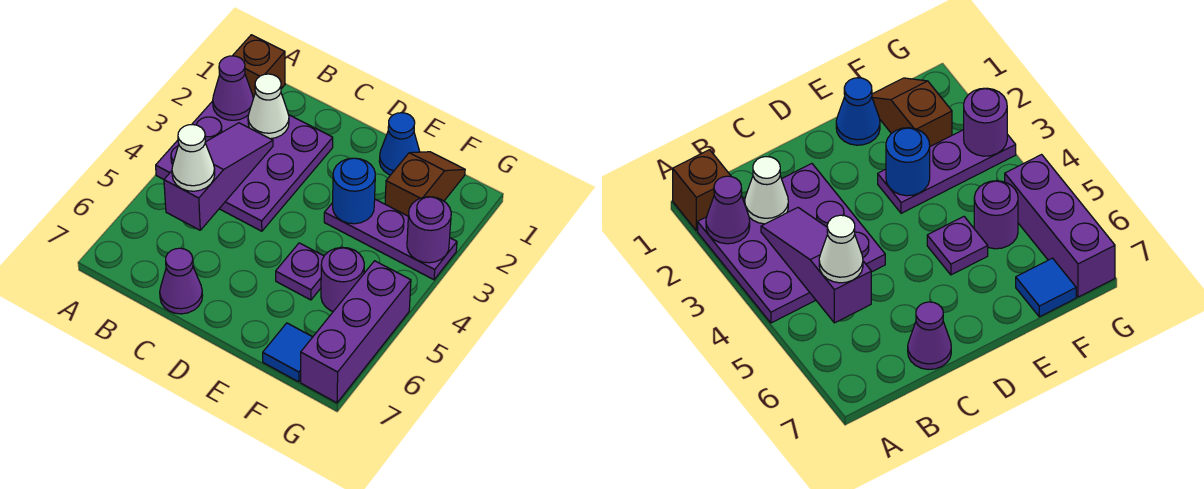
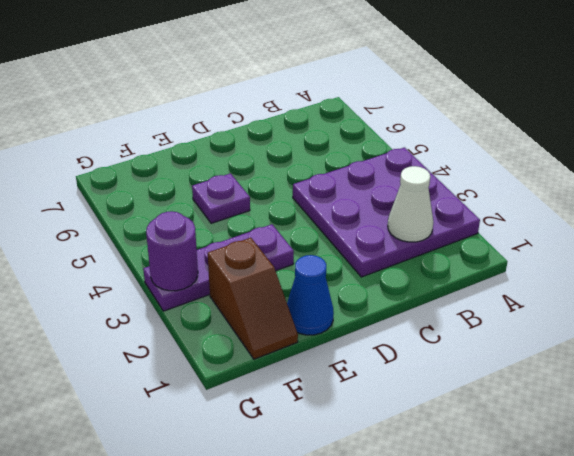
none -> brown 1x1 brick [233,35,285,97]
none -> purple 1x1 cone [160,248,203,314]
none -> purple 1x1 round brick [321,247,364,311]

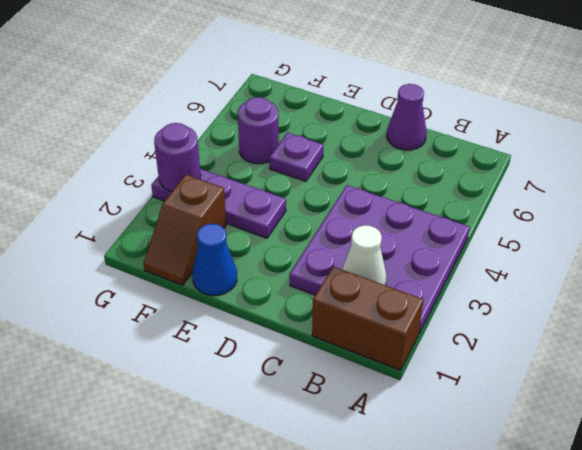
brown 1x2 brick [312,267,423,370] -> brown 1x1 brick [233,35,285,97]
none -> blue 1x1 tile [263,323,312,382]
none -> purple 1x3 brick [301,261,411,403]
none -> purple 1x1 cone [213,56,253,120]

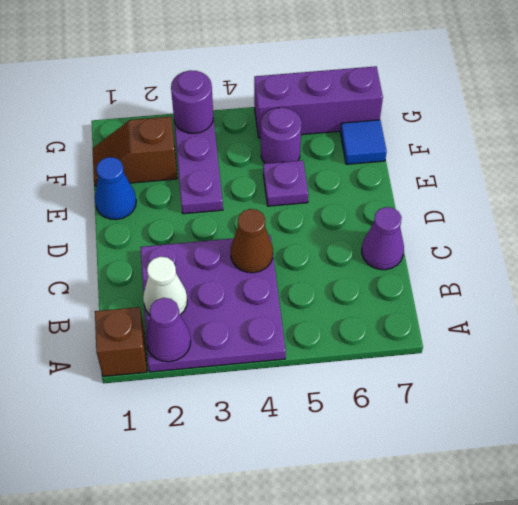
brown 1x1 cone [231,209,273,273] -> none
none -> purple 1x3 slope [164,123,273,230]
none -> blue 1x1 round brick [333,158,375,224]
none -> white 1x1 cone [172,125,215,191]

